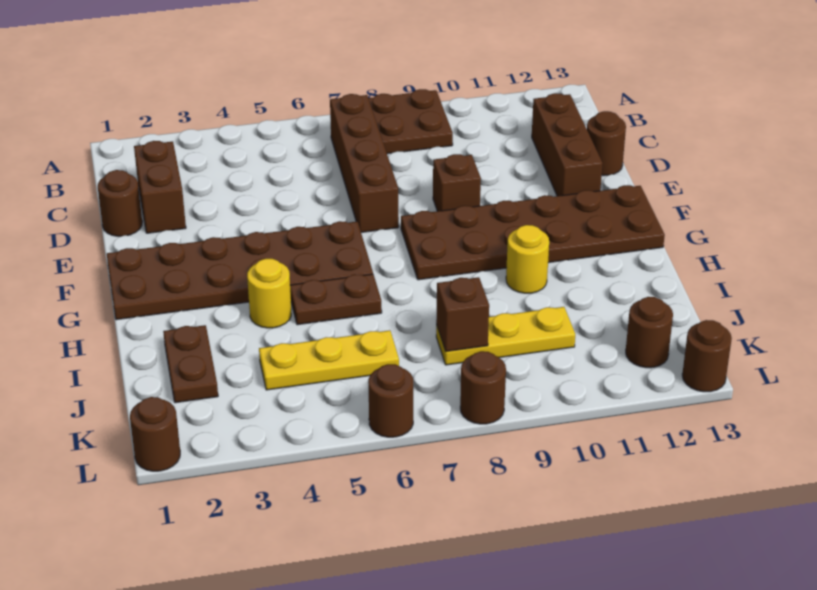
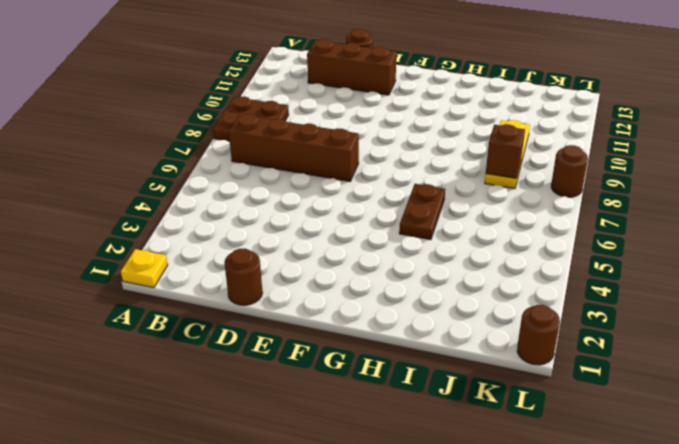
yellow 1x1 plate [121,249,168,288] -> none
none -> brown 1x2 brick [134,141,186,233]
none -> brown 1x1 brick [433,154,481,211]
none -> brown 2x6 plate [107,221,373,320]

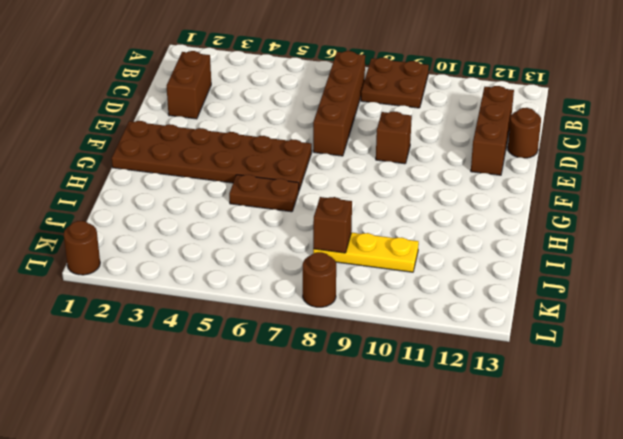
none -> brown 1x1 round brick [98,170,142,236]
none -> brown 2x6 plate [401,185,665,280]
none -> yellow 1x1 round brick [247,259,291,328]

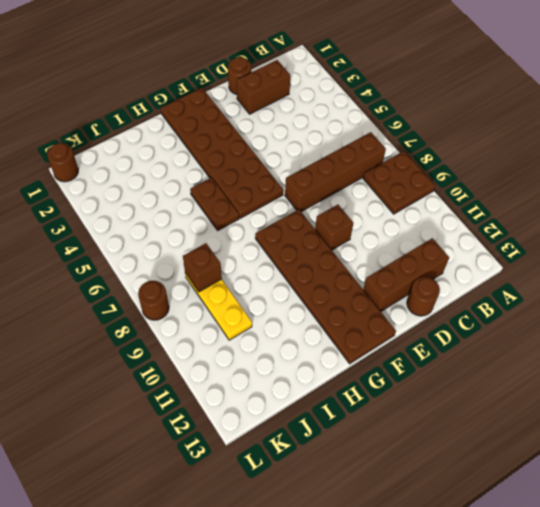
none -> yellow 1x1 round brick [247,259,291,328]
none -> yellow 1x1 round brick [506,225,549,293]
none -> brown 1x2 plate [163,325,218,403]

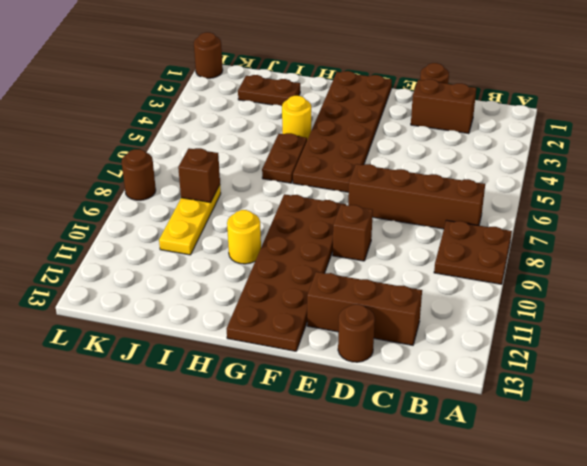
none -> yellow 1x3 plate [259,330,399,390]
none -> brown 1x1 round brick [626,297,673,368]
none -> brown 1x1 round brick [368,364,413,437]

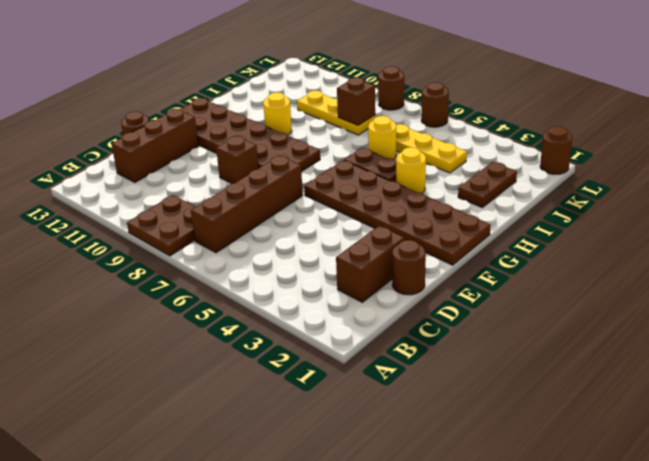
yellow 1x1 round brick [368,116,396,160] -> none
none -> brown 1x1 round brick [626,297,673,368]
none -> brown 1x1 round brick [682,320,732,392]

